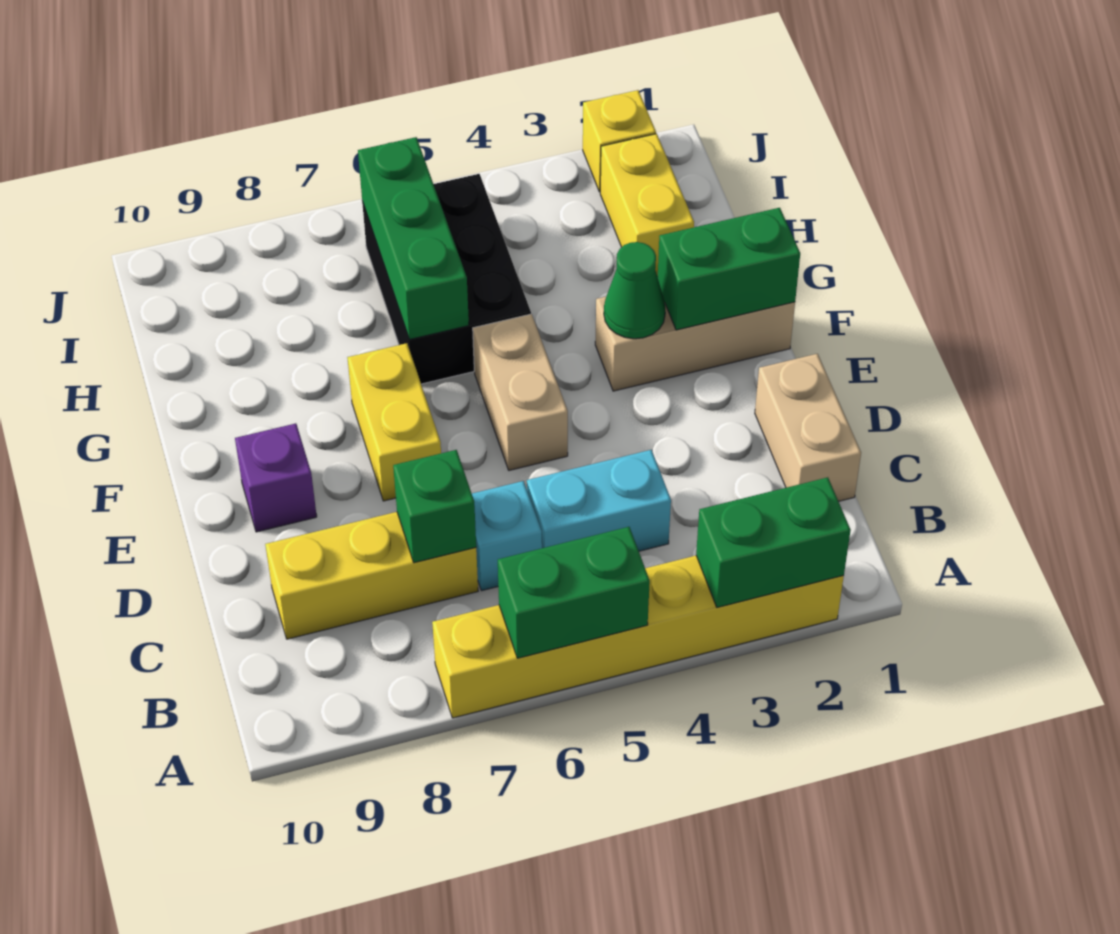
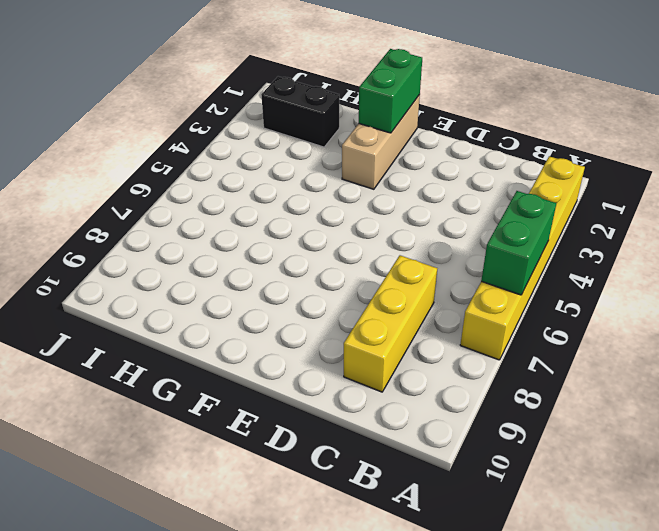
black 1x2 brick [261,76,339,147] -> yellow 1x2 brick [600,134,694,277]
none -> tan 1x2 brick [755,354,861,501]
none -> cyan 1x2 brick [527,450,671,551]
none -> cyan 1x1 brick [472,481,542,591]

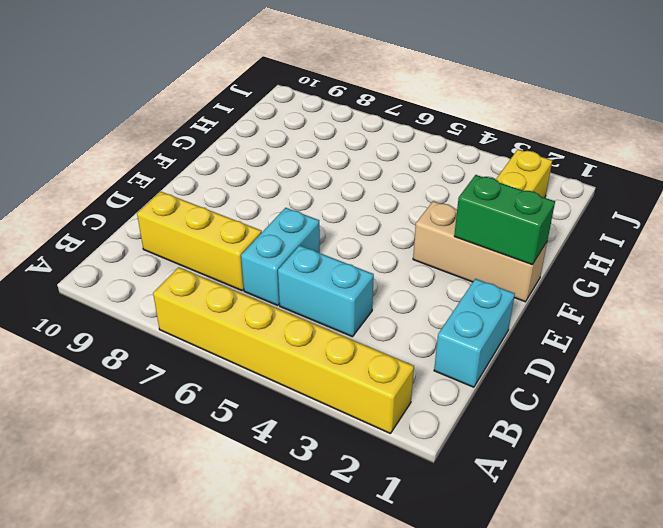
cyan 1x2 brick [434,279,515,387] -> tan 1x2 brick [755,354,861,501]
cyan 1x2 brick [241,208,320,306] -> cyan 1x1 brick [472,481,542,591]
none -> tan 1x2 brick [473,314,568,470]
none -> yellow 1x2 brick [347,343,441,501]
none -> purple 1x1 brick [235,423,317,532]

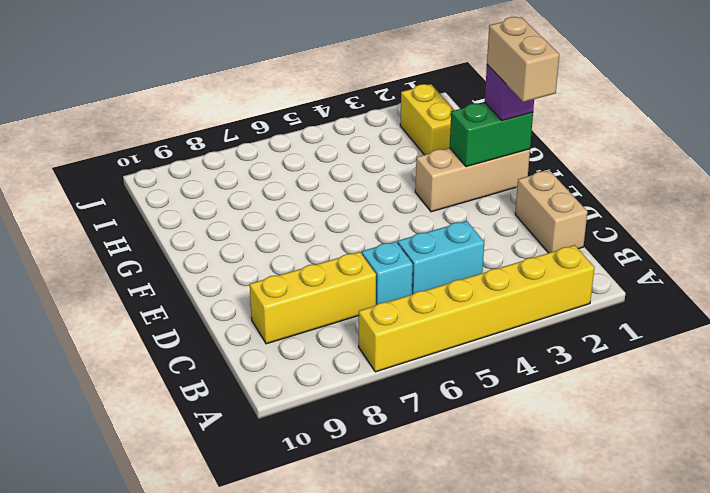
tan 1x2 brick [487,17,559,102] -> tan 1x2 brick moved to [473,314,568,470]
purple 1x1 brick [485,65,534,120] -> purple 1x1 brick moved to [235,423,317,532]
none -> yellow 1x2 brick [347,343,441,501]
none -> black 2x3 brick [362,174,531,384]
none -> yellow 1x1 brick [583,90,656,192]

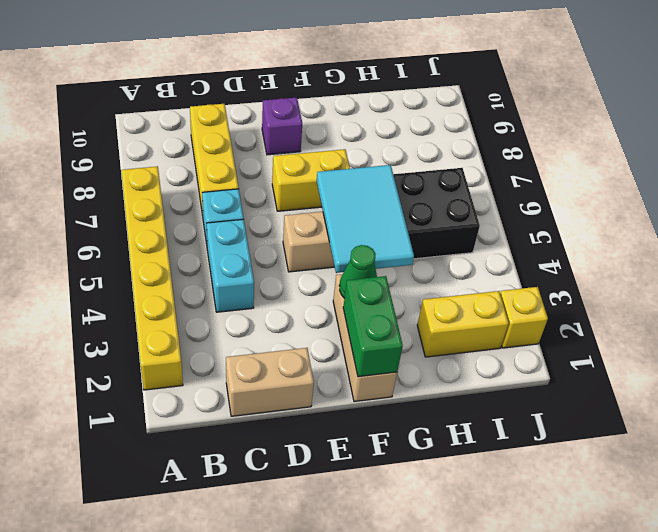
cyan 2x3 tile [317,165,414,273] -> green 1x3 brick [358,137,469,340]
none -> green 1x2 brick [696,477,851,607]
none -> green 1x2 brick [498,527,650,658]
none -> green 1x1 brick [393,450,476,563]

